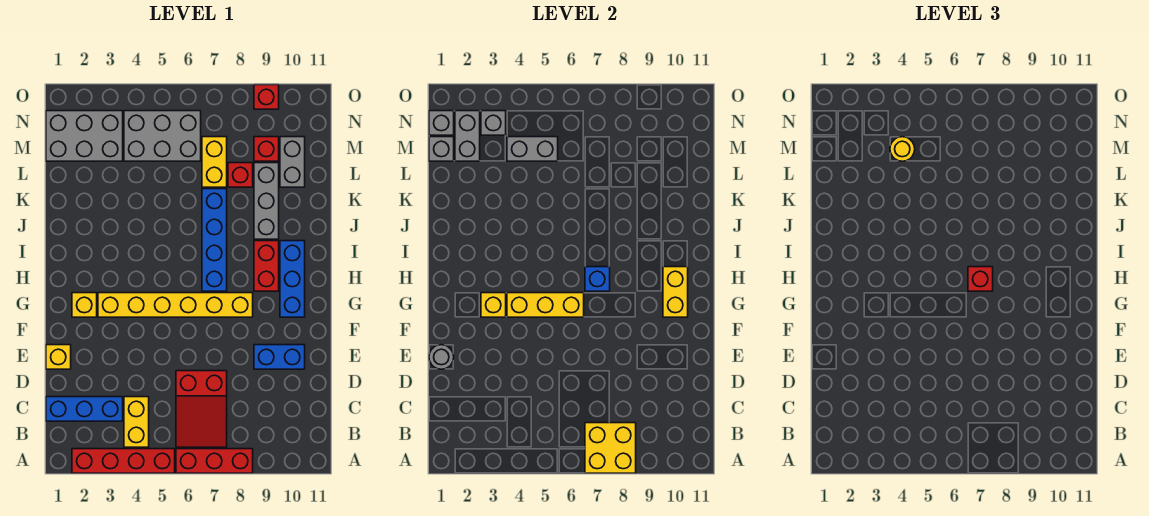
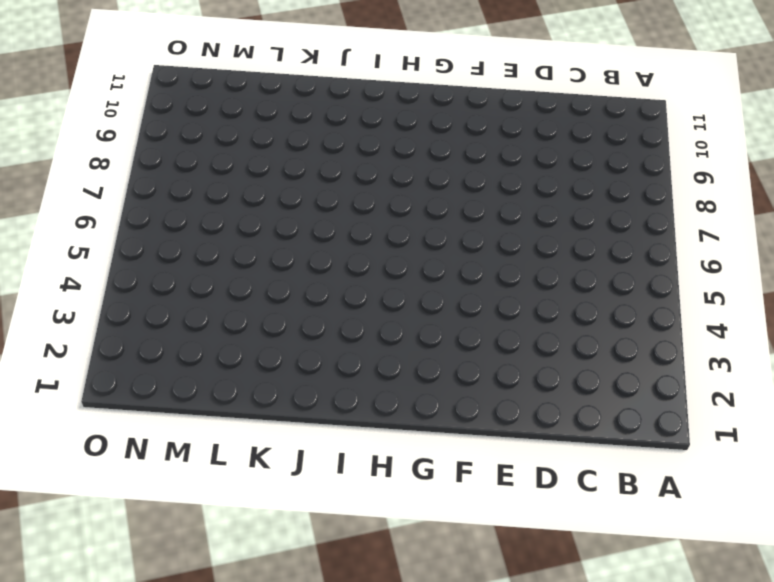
none -> red 1x4 brick [72,449,175,473]
none -> red 1x3 brick [176,449,253,473]
none -> yellow 1x2 brick [124,397,149,447]
none -> red 2x3 slope [176,371,227,447]

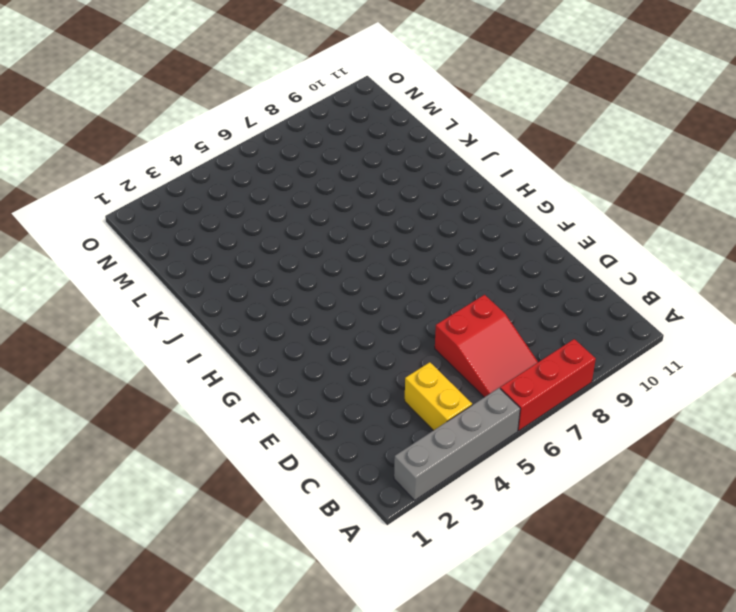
grey 1x4 brick [394,388,520,500] -> red 1x4 brick [72,449,175,473]
none -> blue 1x3 brick [46,397,123,421]
none -> yellow 1x1 brick [46,345,71,369]
none -> blue 1x2 brick [254,345,305,369]
none -> yellow 1x1 brick [72,293,97,317]

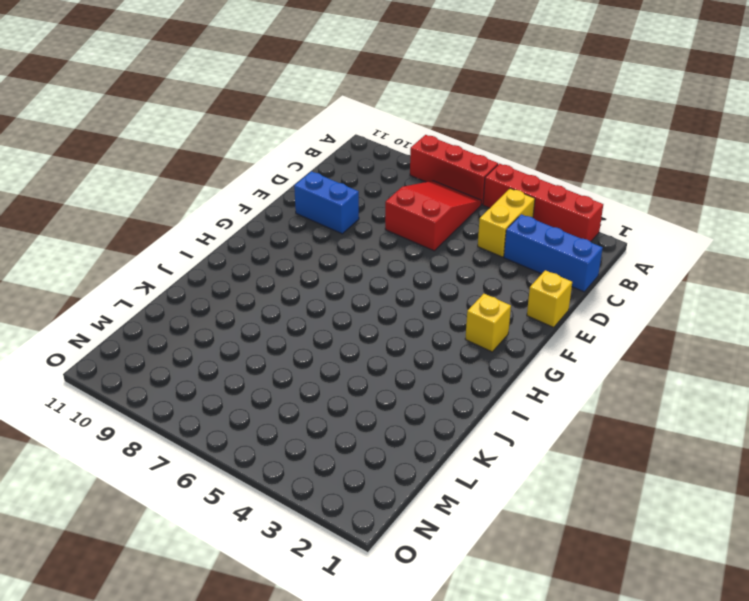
none -> yellow 1x6 brick [98,293,253,317]
none -> blue 1x3 brick [280,241,305,317]
none -> blue 1x4 brick [202,189,227,291]
none -> red 1x2 brick [254,241,279,291]

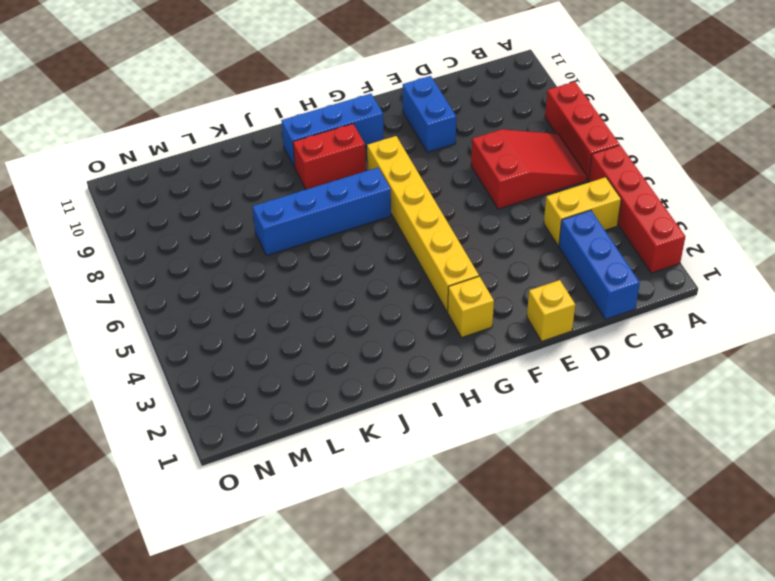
none -> grey 1x3 brick [254,163,279,239]
none -> yellow 1x2 brick [202,137,227,187]
none -> red 1x1 brick [228,163,253,187]
none -> grey 1x2 brick [280,137,305,187]

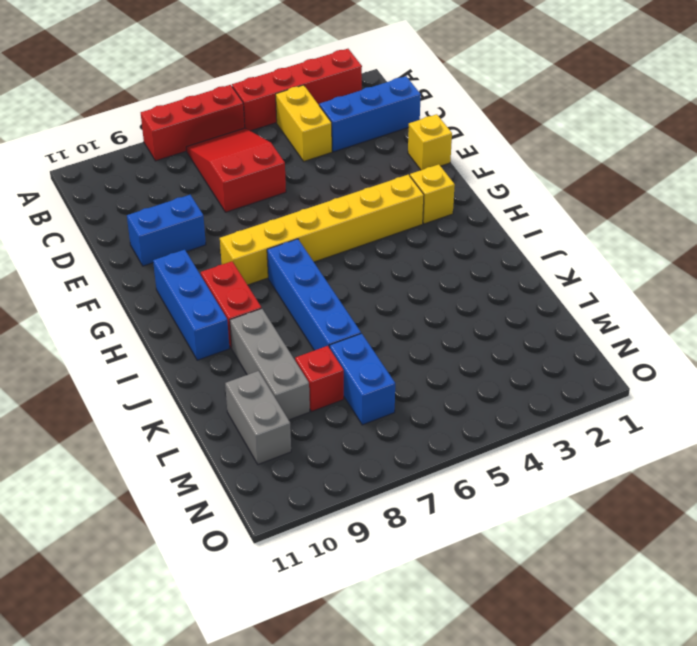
blue 1x2 brick [330,333,395,425] -> yellow 1x2 brick [202,137,227,187]
none -> grey 2x3 brick [46,111,123,161]
none -> grey 2x3 brick [124,111,201,161]
none -> red 1x1 brick [254,137,279,161]
none -> red 1x1 brick [254,85,279,109]

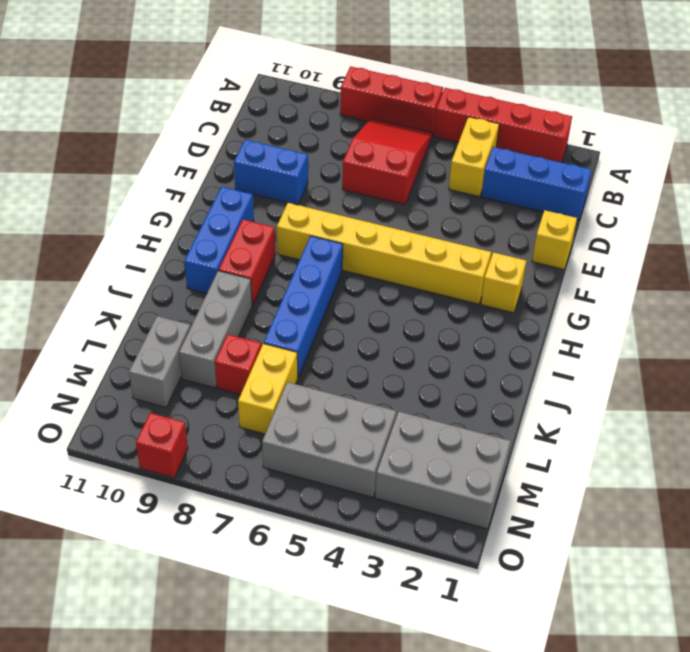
none -> red 1x1 brick [254,137,279,161]
none -> yellow 2x2 brick [585,423,636,473]
none -> grey 1x1 round brick [429,345,454,369]
none -> yellow 1x1 brick [481,293,506,317]

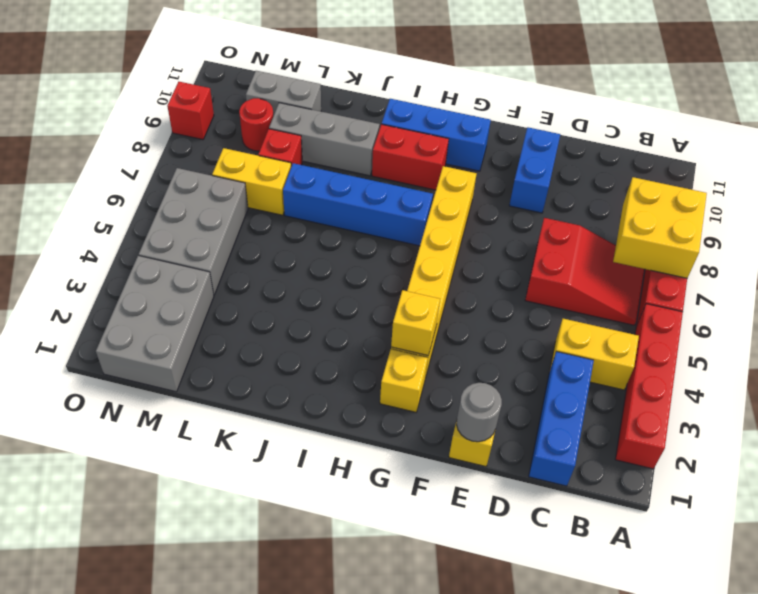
red 1x1 round brick [239,98,273,151] -> red 1x1 brick [254,137,279,161]
none -> yellow 1x3 brick [507,293,584,317]
none -> yellow 1x2 brick [663,267,688,317]
none -> blue 1x1 brick [585,267,610,291]
none -> grey 1x1 brick [429,137,454,161]

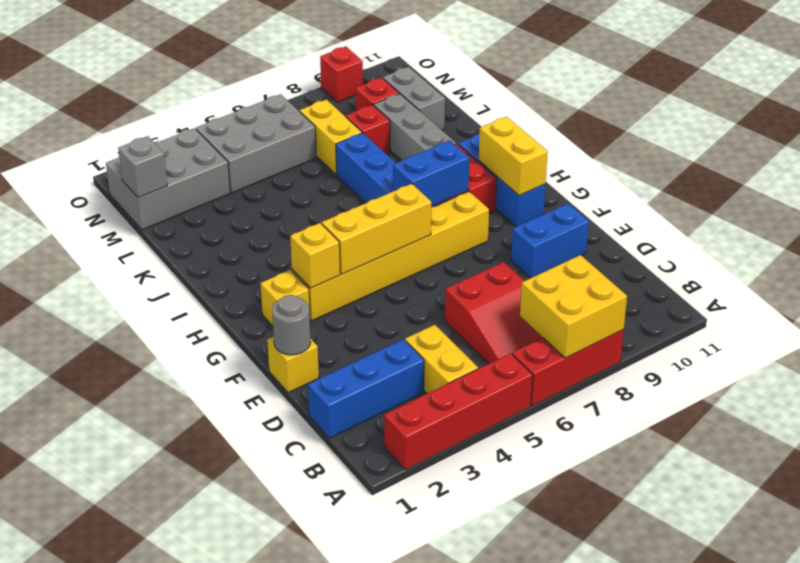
blue 1x2 brick [393,140,469,206] -> blue 1x1 brick [585,267,610,291]
none -> grey 1x2 brick [455,111,480,161]
none -> grey 1x2 brick [507,137,558,161]
none -> grey 1x1 brick [429,111,454,135]
none -> grey 1x1 brick [481,111,506,135]

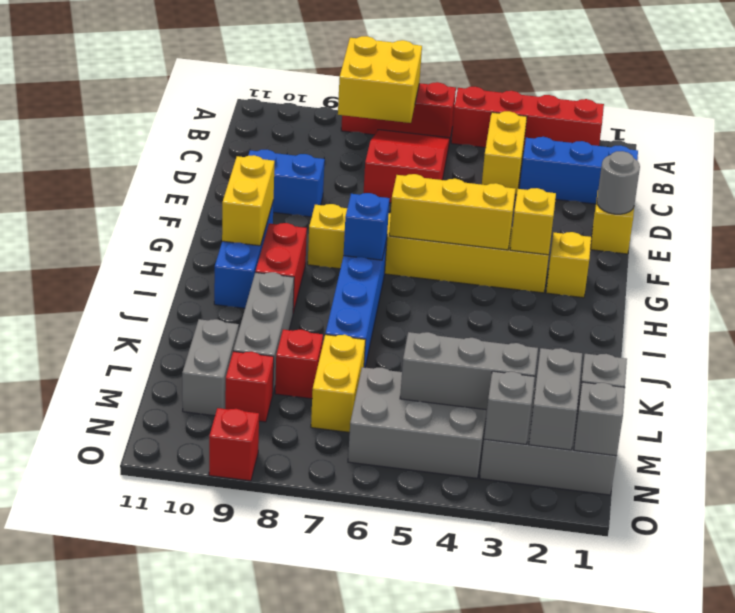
grey 1x3 brick [400,332,538,410] -> grey 1x2 brick [507,137,558,161]
none -> red 1x1 brick [968,267,993,291]
none -> yellow 1x1 round brick [890,137,915,161]

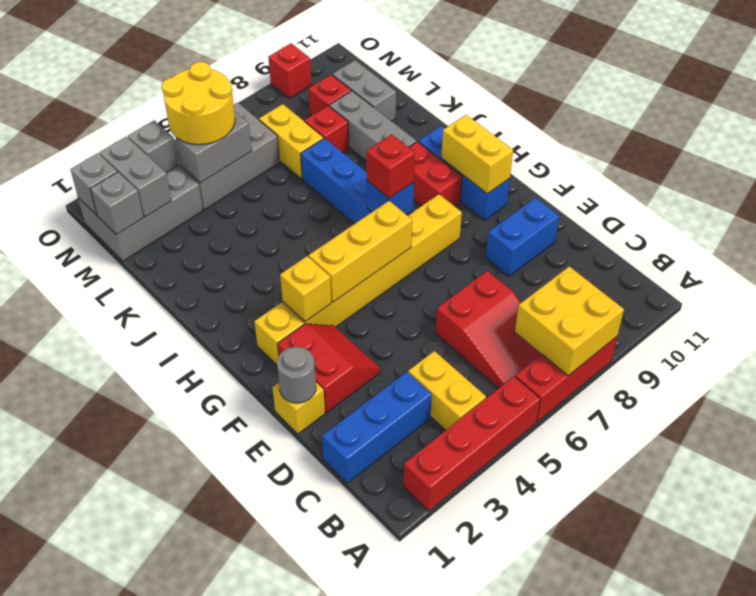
red 2x2 slope [278,324,380,413] -> none
yellow 2x2 round brick [162,62,235,145] -> yellow 1x1 round brick [890,137,915,161]

